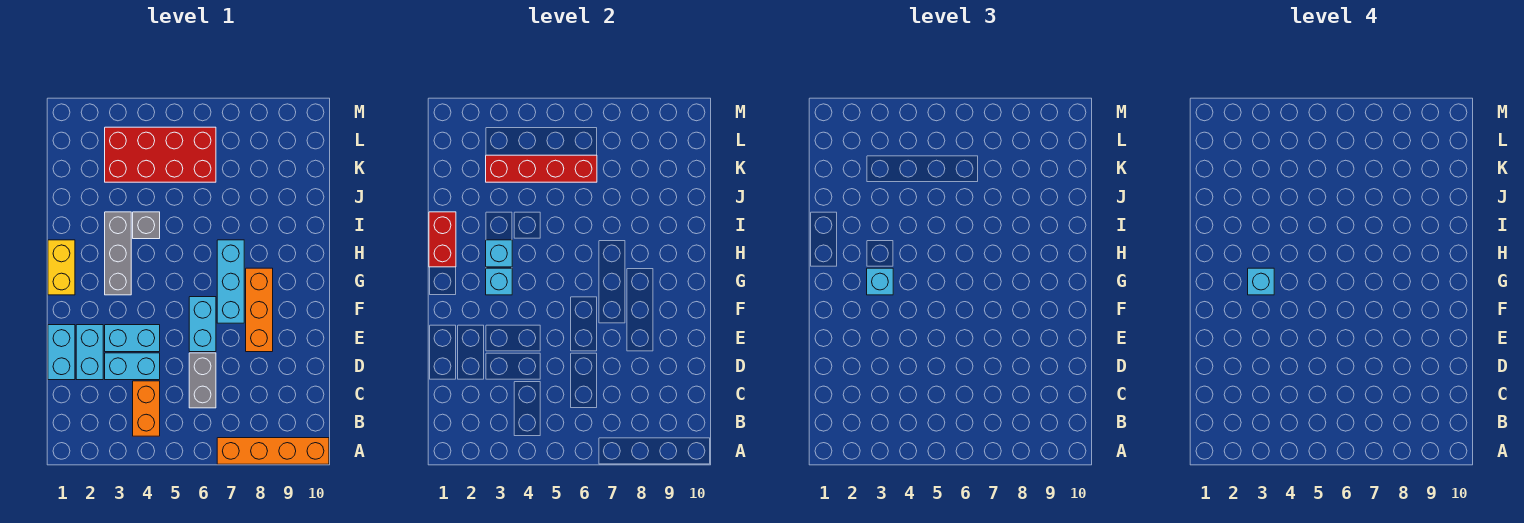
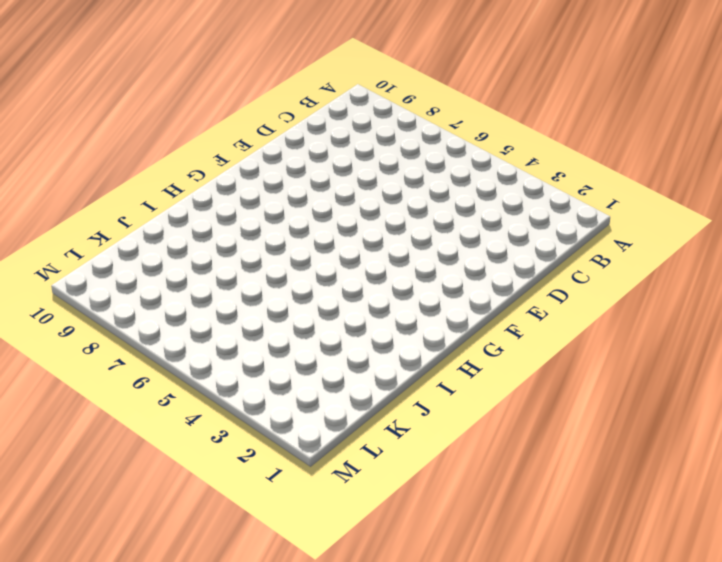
none -> orange 1x4 brick [217,438,329,464]
none -> orange 1x2 brick [133,381,160,436]
none -> grey 1x2 brick [189,353,216,408]

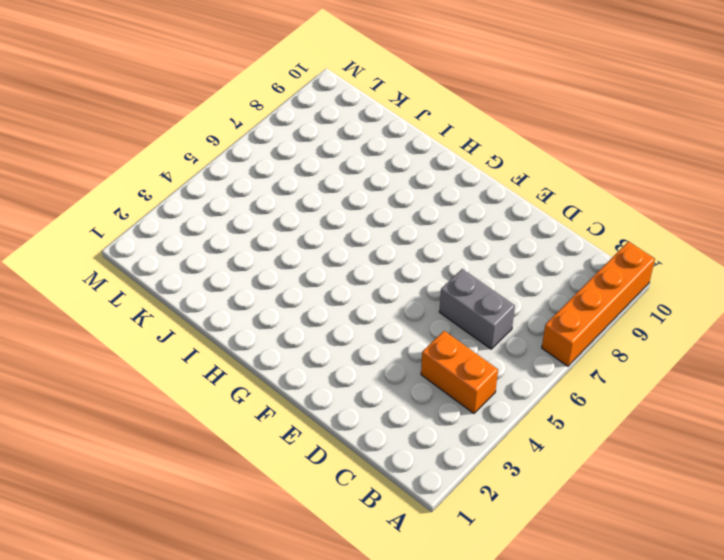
none -> cyan 1x2 brick [48,325,75,380]
none -> cyan 1x2 brick [76,325,103,380]
none -> cyan 1x2 brick [105,353,160,380]

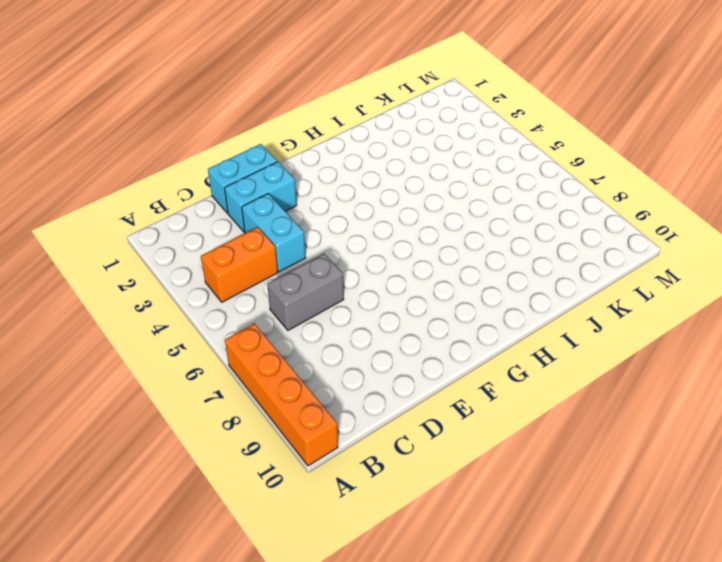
none -> cyan 1x2 brick [105,325,160,352]
none -> cyan 1x2 brick [189,297,216,352]
none -> orange 1x3 brick [246,268,273,352]

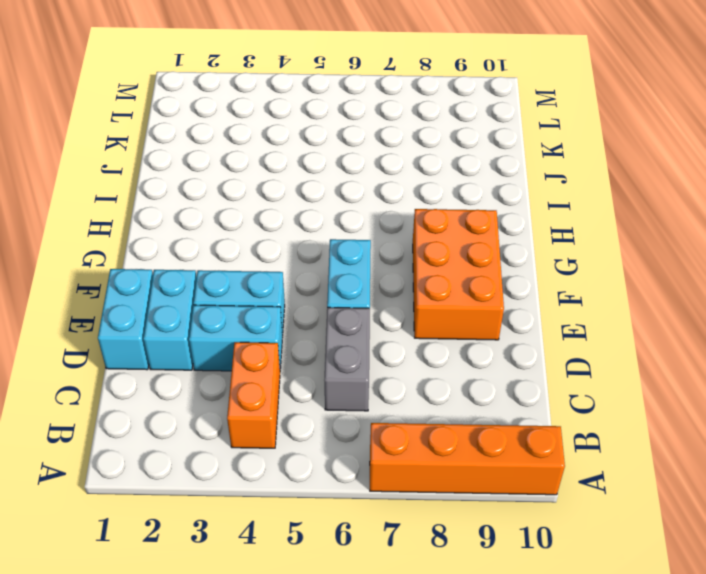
orange 2x3 brick [413,209,504,340] -> orange 1x3 brick [246,268,273,352]
none -> cyan 1x3 brick [217,240,244,323]
none -> yellow 1x2 brick [48,240,75,295]
none -> grey 1x3 brick [105,212,131,295]

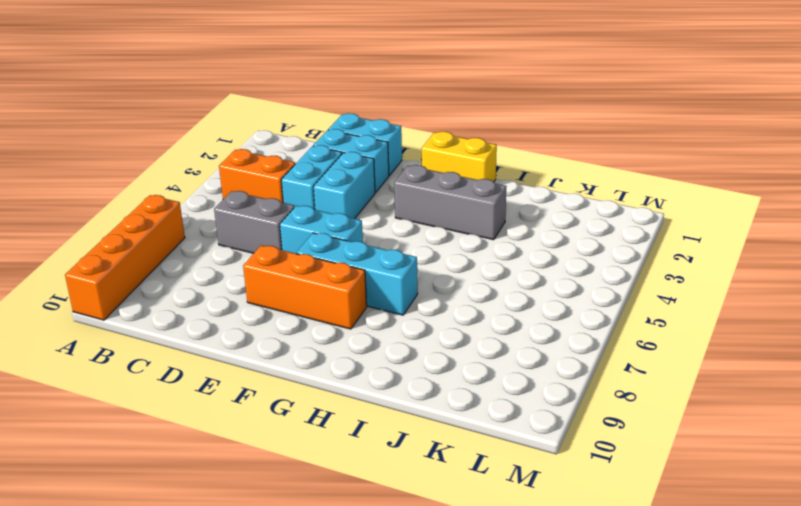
none -> grey 1x1 brick [133,212,160,239]
none -> red 2x4 brick [105,127,216,182]
none -> cyan 1x1 brick [486,268,512,295]

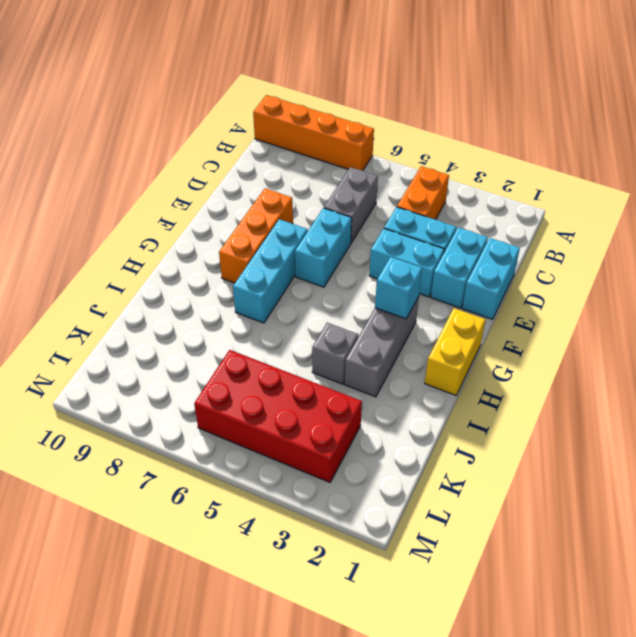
none -> red 1x2 brick [429,212,456,267]
none -> cyan 1x1 brick [486,240,512,267]
none -> red 1x4 brick [486,155,597,182]

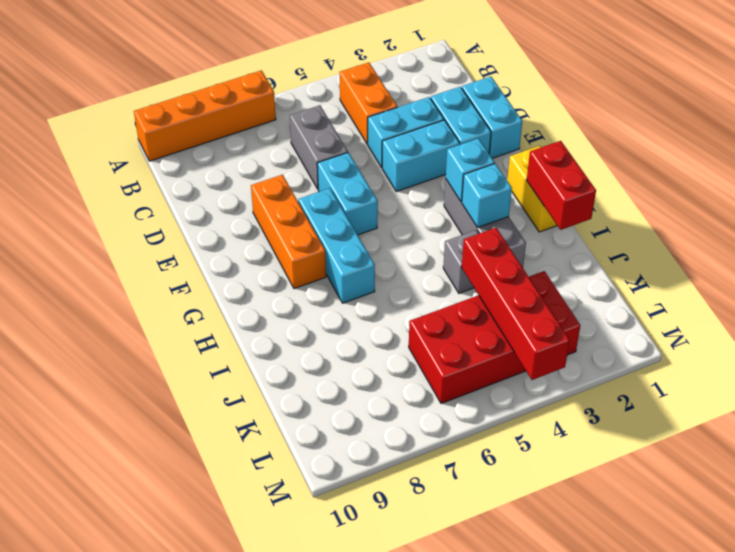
red 1x4 brick [462,228,570,380] -> red 1x4 brick turned to [486,155,597,182]
none -> cyan 1x1 brick [867,268,893,295]
none -> cyan 1x1 brick [1248,268,1274,295]

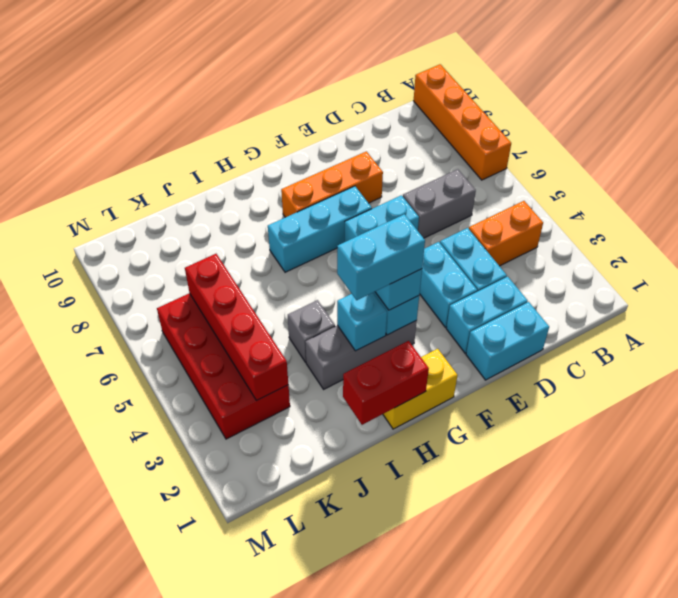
cyan 1x2 brick [337,214,425,300] -> cyan 1x1 brick [1248,268,1274,295]

